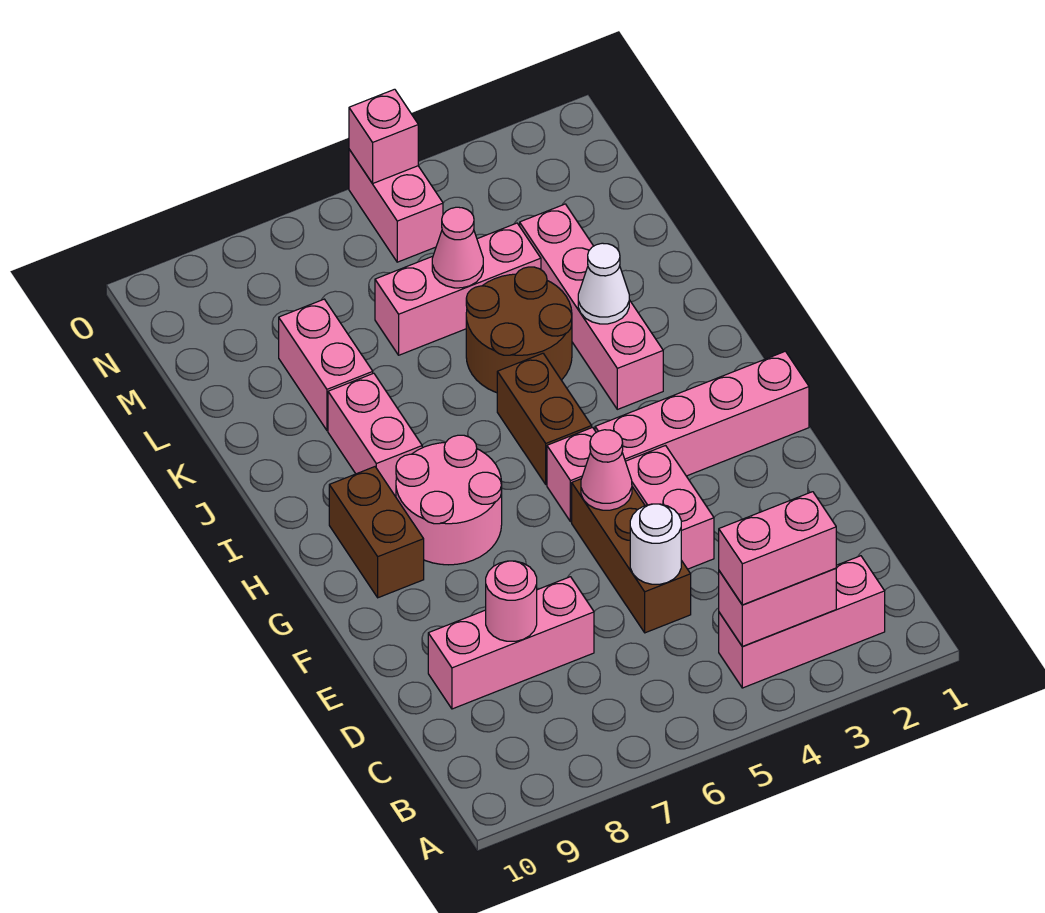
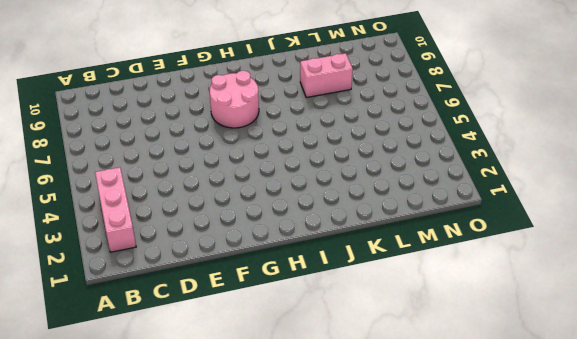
none -> brown 1x3 brick [572,479,691,633]
none -> pink 1x3 brick [428,577,594,709]
none -> pink 1x2 brick [625,446,714,569]

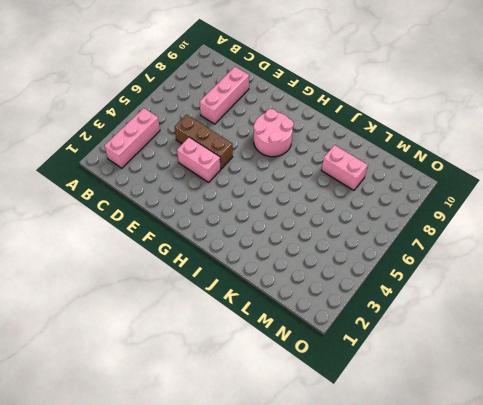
none -> pink 1x4 brick [595,351,809,476]
none -> pink 1x1 brick [547,427,596,522]
none -> brown 1x2 brick [329,467,424,598]

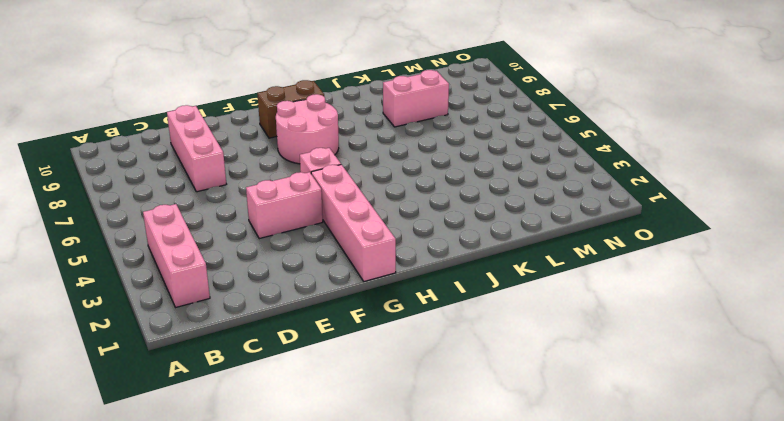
none -> brown 1x3 brick [572,479,691,633]
none -> brown 1x2 brick [497,353,592,484]
none -> pink 1x4 brick [520,204,663,409]

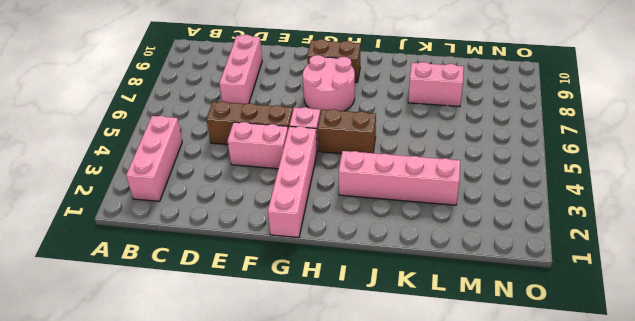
none -> pink 1x2 brick [328,373,422,497]
none -> brown 2x2 round brick [466,267,572,393]
none -> pink 1x3 brick [375,223,541,355]

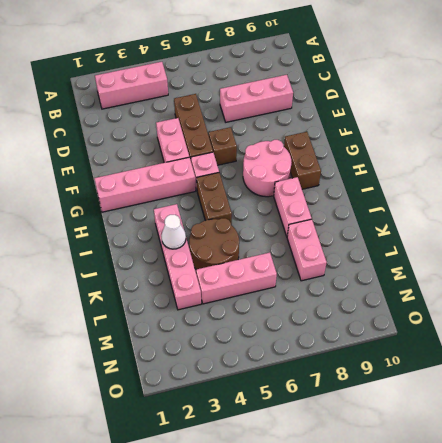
brown 1x1 brick [209,127,237,165] -> none
none -> pink 1x2 brick [349,149,443,262]
none -> pink 1x2 brick [719,568,836,646]
none -> white 1x1 round brick [630,504,681,584]

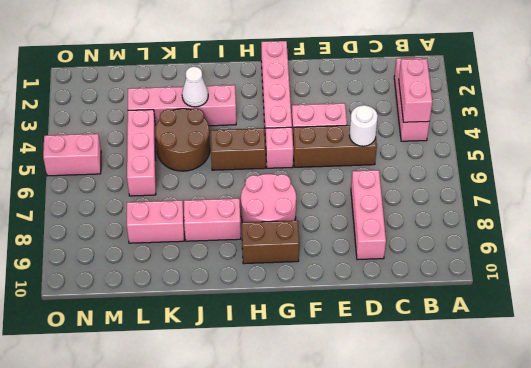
none -> pink 1x1 round brick [486,561,537,641]
none -> pink 1x1 cone [581,430,632,510]
none -> pink 1x1 cone [432,207,483,288]

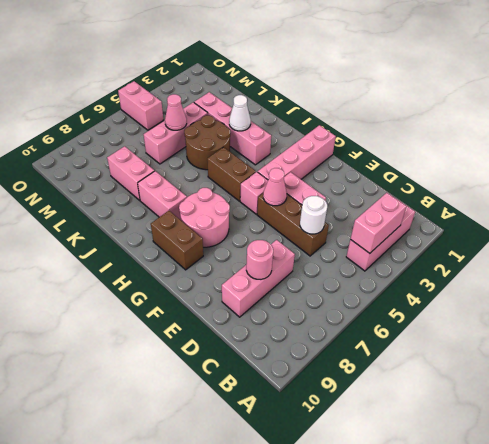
none -> pink 1x1 brick [349,89,418,184]
none -> pink 1x2 brick [719,492,836,605]

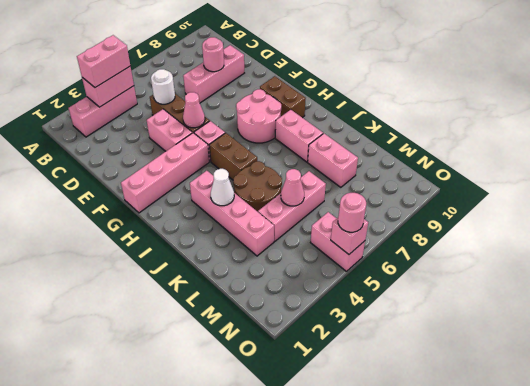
pink 1x1 round brick [338,193,366,232] -> none

